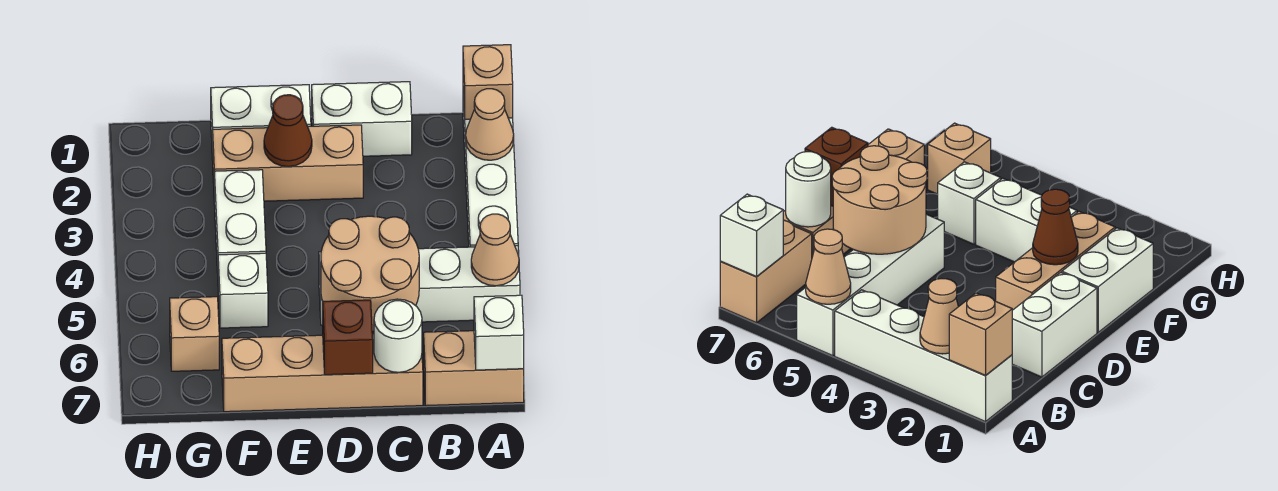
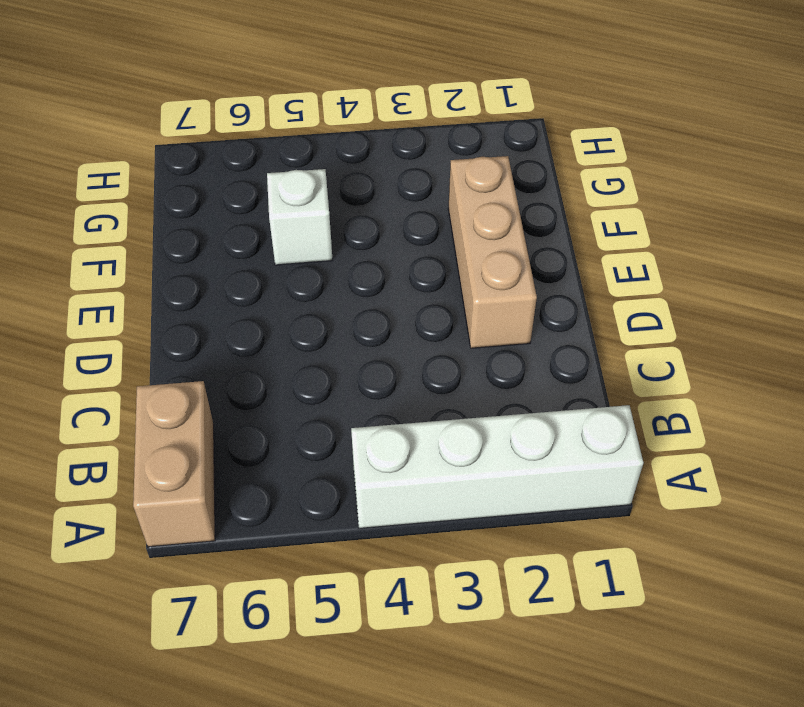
none -> white 1x4 brick [319,246,520,325]
none -> white 1x2 brick [312,82,412,156]
none -> tan 1x4 brick [222,334,423,412]

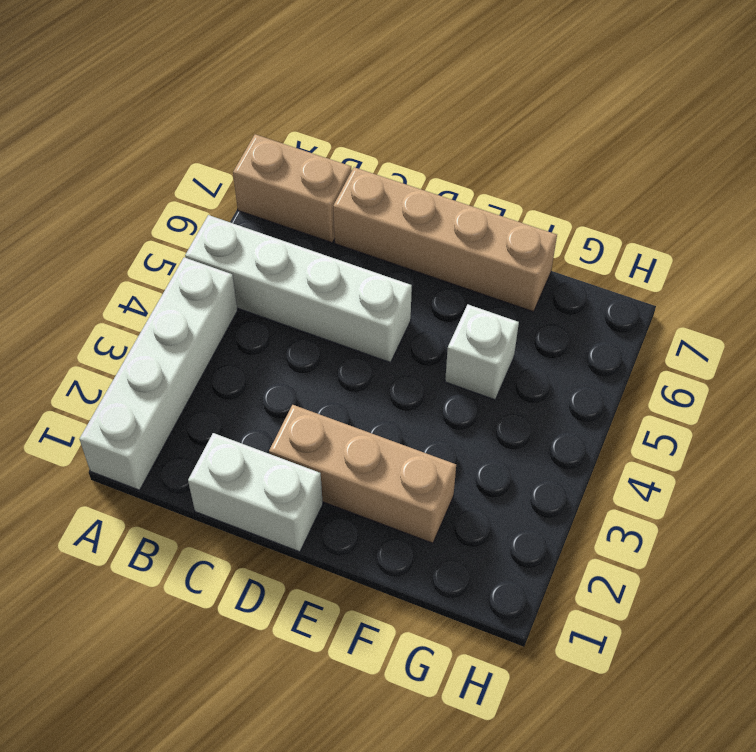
none -> white 1x2 brick [211,85,311,160]
none -> white 1x2 brick [214,170,266,273]
none -> tan 1x1 brick [170,297,219,371]

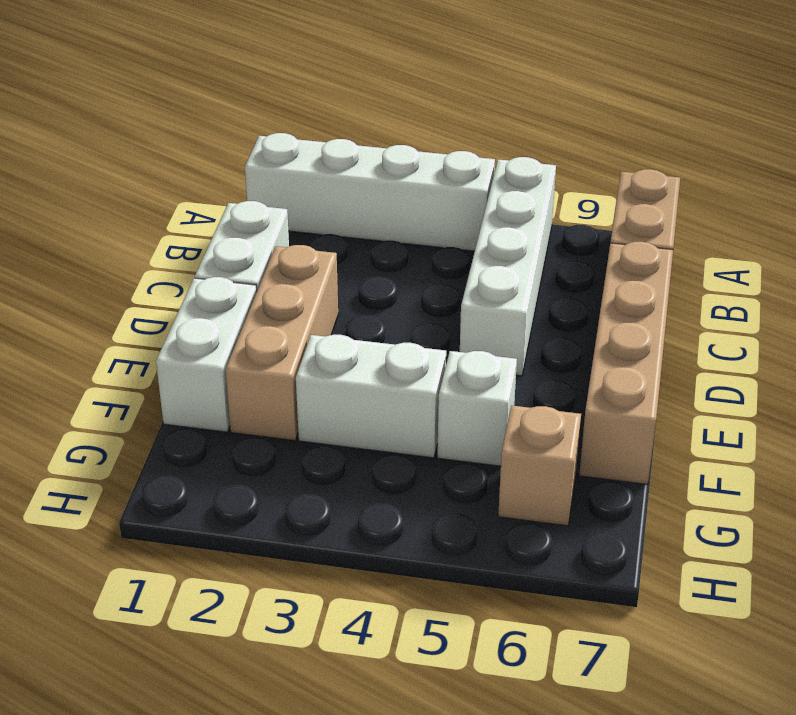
none -> tan 1x1 brick [463,45,513,119]
none -> tan 1x1 cone [466,89,514,160]
none -> tan 1x1 cone [471,214,519,286]

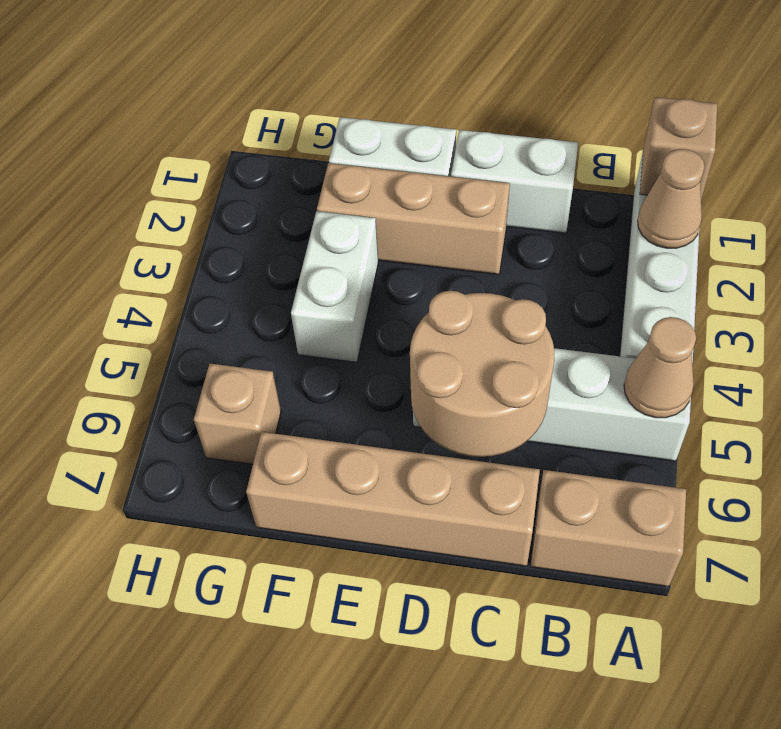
none -> white 1x1 brick [218,253,268,328]
none -> white 1x1 brick [474,295,524,370]
none -> white 1x1 round brick [374,299,422,372]

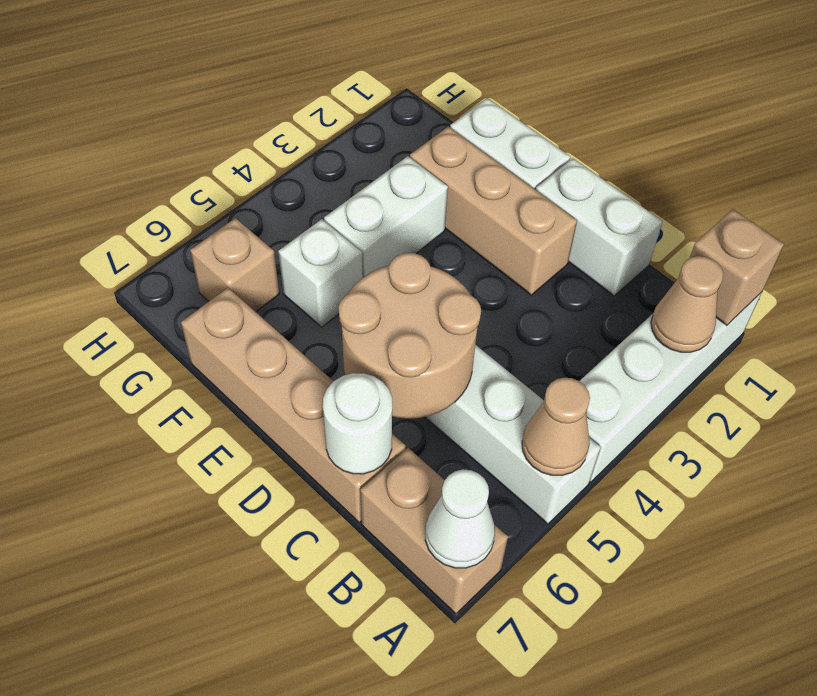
white 1x1 cone [425,469,495,568] -> white 1x1 brick [474,295,524,370]
none -> brown 1x1 brick [323,300,373,375]
none -> brown 1x1 cone [264,95,312,167]

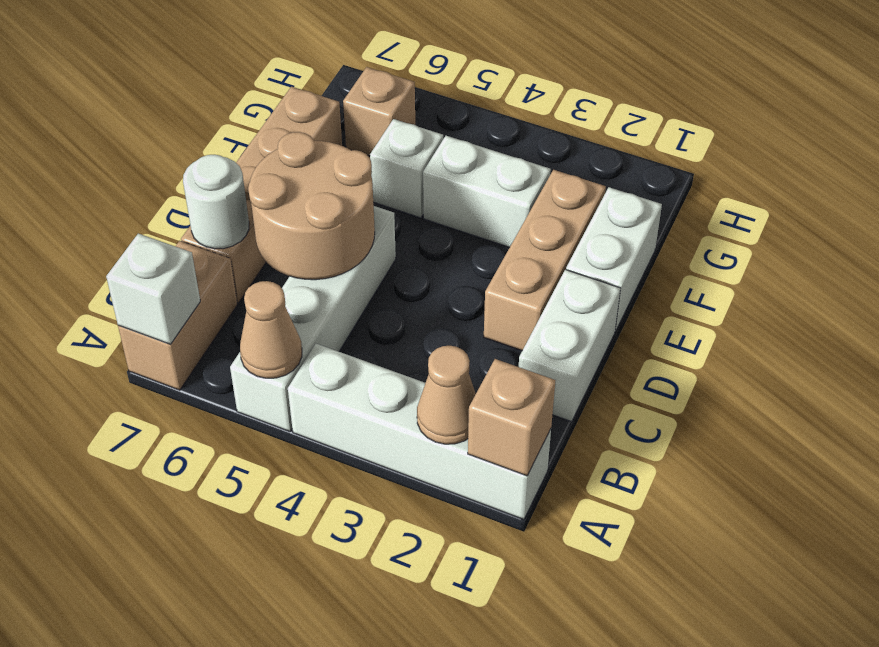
none -> brown 1x1 brick [323,300,373,375]
none -> brown 1x1 cone [264,95,312,167]

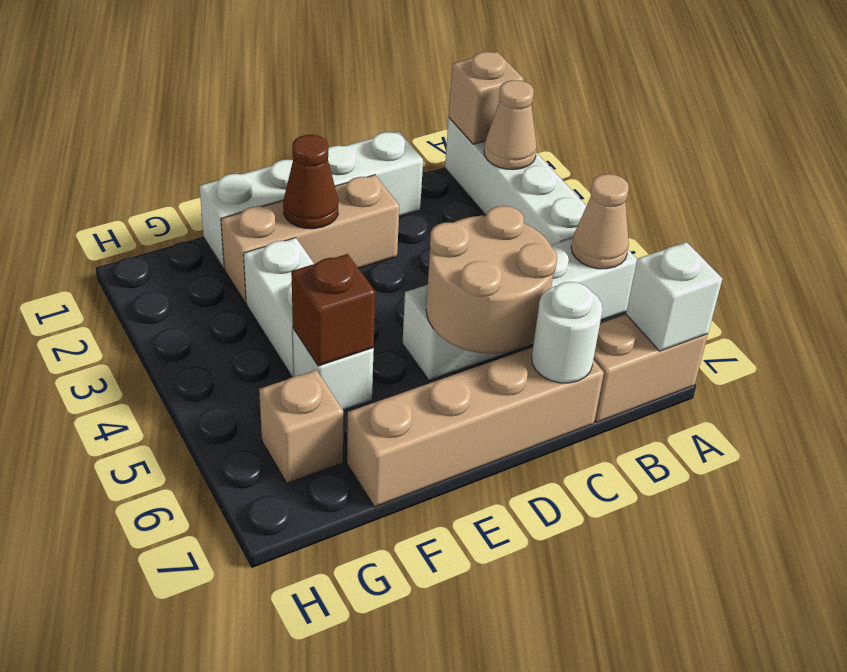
brown 1x1 brick [291,254,375,366] -> brown 1x1 brick moved to [323,300,373,375]

